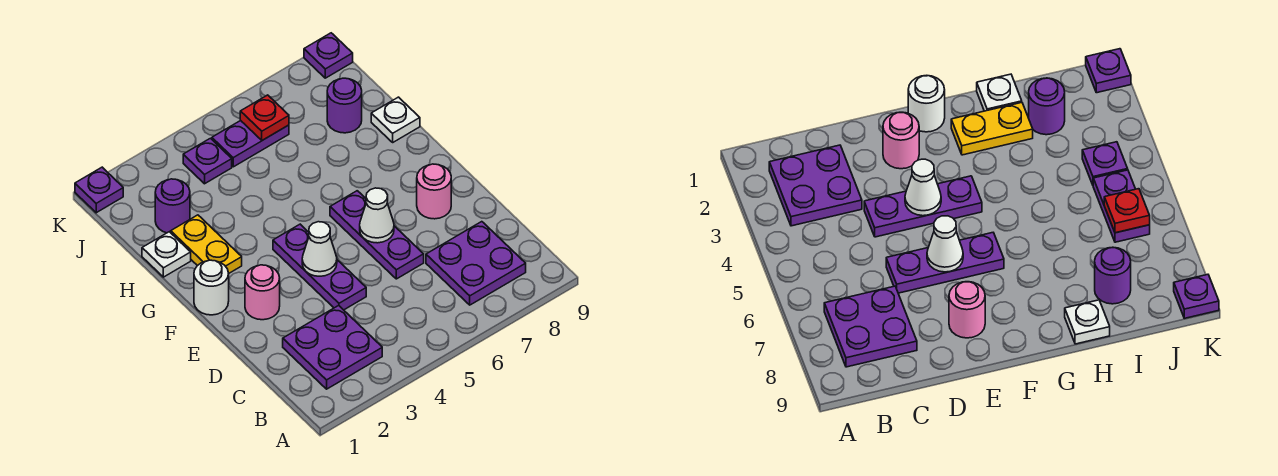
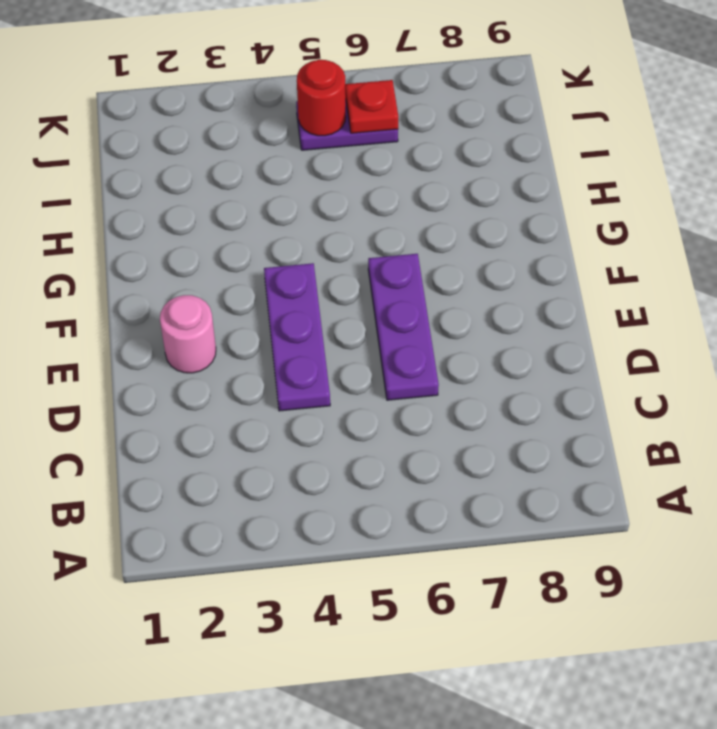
red 1x1 round brick [297,59,346,136] -> none
none -> purple 2x2 plate [283,305,382,389]
none -> purple 2x2 plate [426,222,526,305]
none -> pink 1x1 round brick [417,164,451,219]

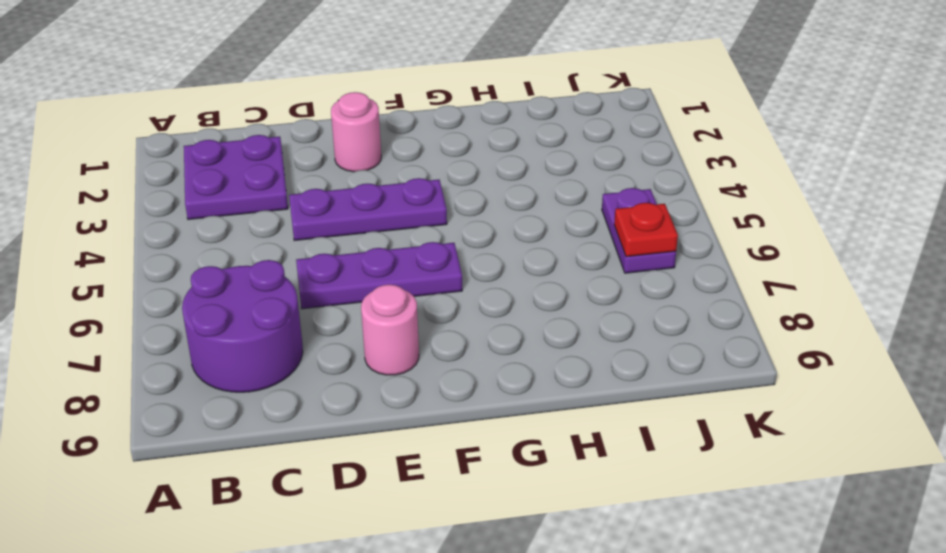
purple 2x2 round brick [182,260,303,392] -> purple 2x2 plate [426,222,526,305]
none -> white 1x1 round brick [194,260,229,315]
none -> yellow 1x2 plate [171,215,242,273]
none -> white 1x1 plate [142,232,191,277]

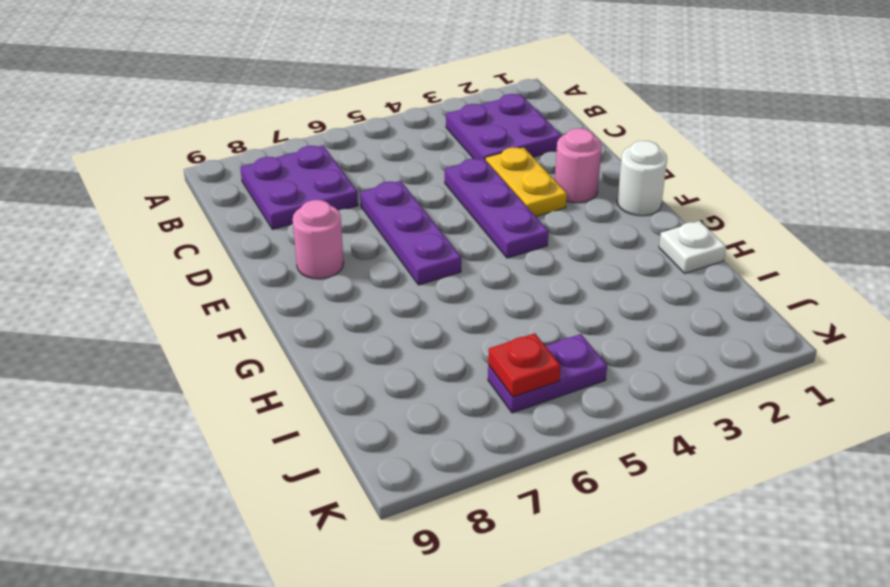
yellow 1x2 plate [485,147,567,216] -> yellow 1x2 plate moved to [171,215,242,273]
none -> white 1x1 plate [371,97,420,142]
none -> purple 1x1 round brick [155,179,190,233]
none -> purple 1x1 round brick [327,78,362,133]

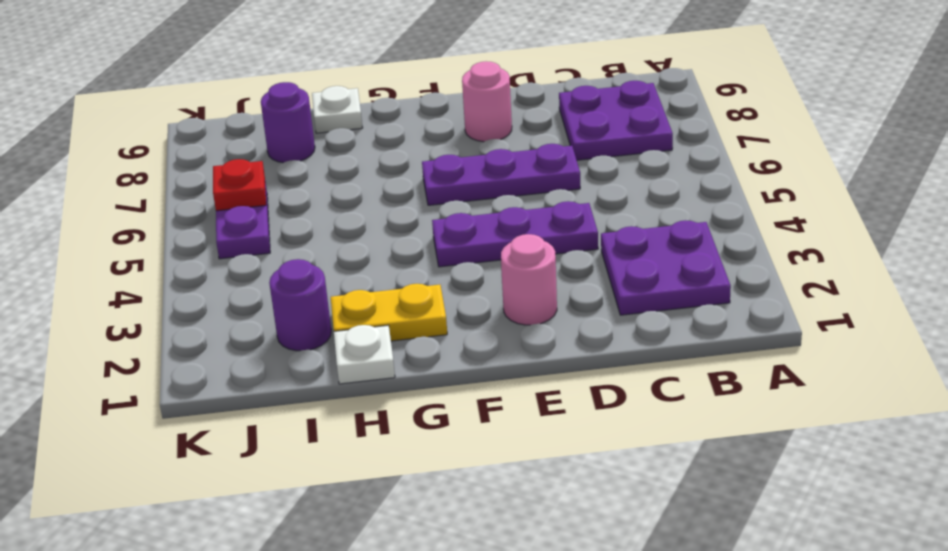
none -> white 1x1 round brick [194,260,229,315]
none -> purple 1x1 plate [183,138,232,184]
none -> purple 1x1 plate [75,167,123,213]

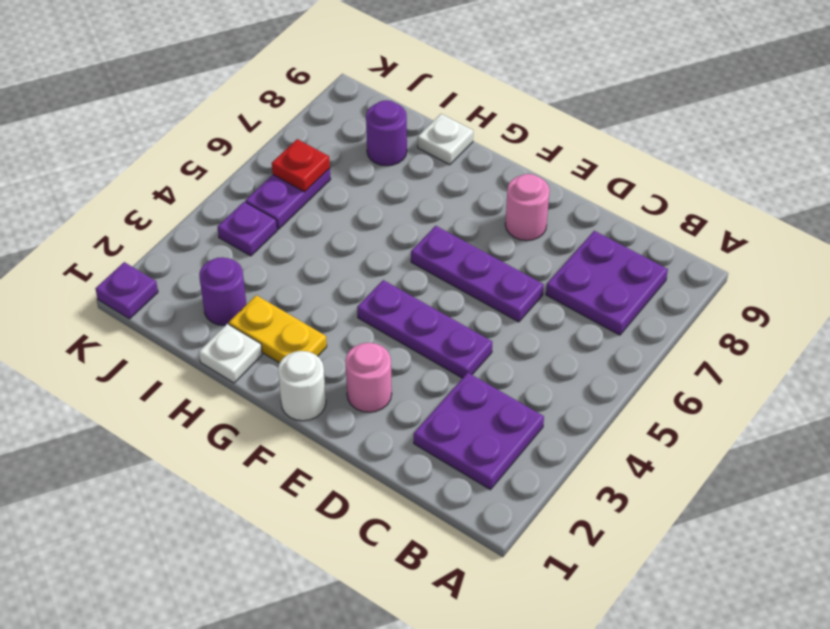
none -> purple 1x1 plate [304,33,353,78]
none -> white 1x1 cone [302,222,337,276]
none -> white 1x1 cone [360,188,394,243]

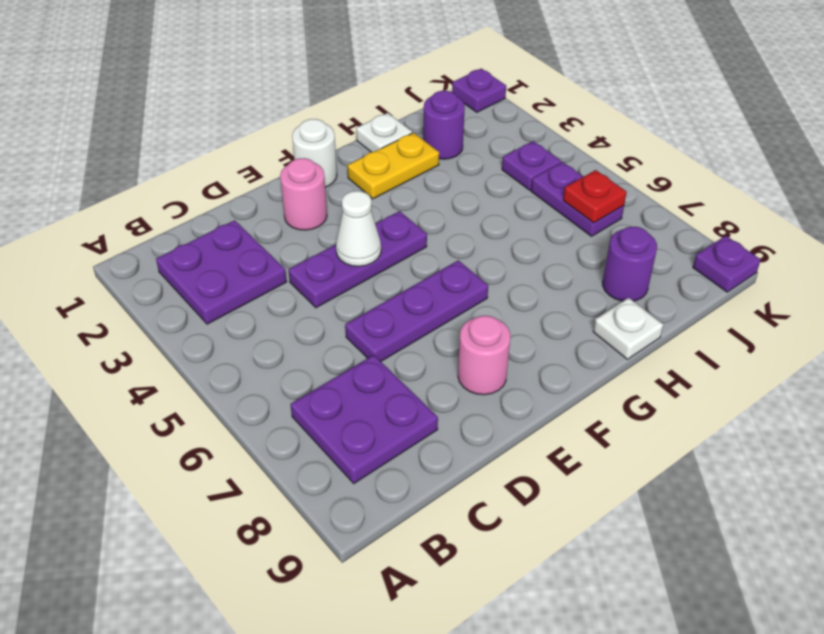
none -> white 1x1 cone [360,188,394,243]

